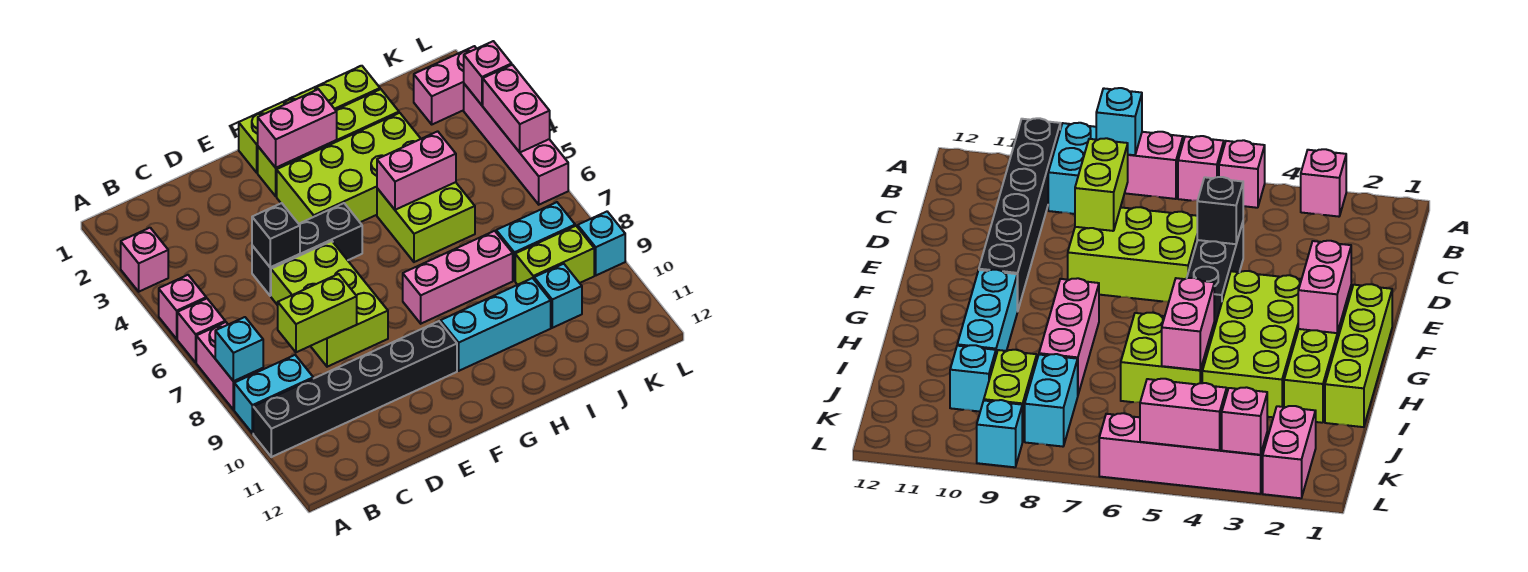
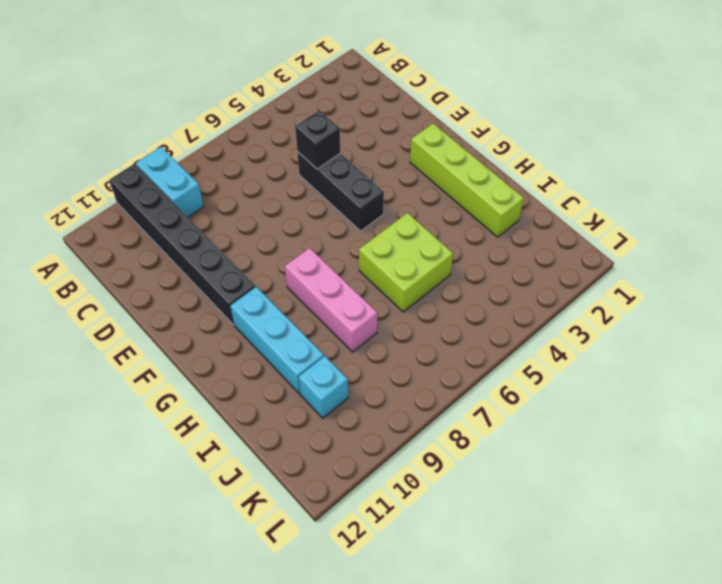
none -> pink 1x1 brick [121,228,168,292]
none -> pink 1x1 brick [159,275,206,339]
none -> pink 1x1 brick [177,298,225,362]

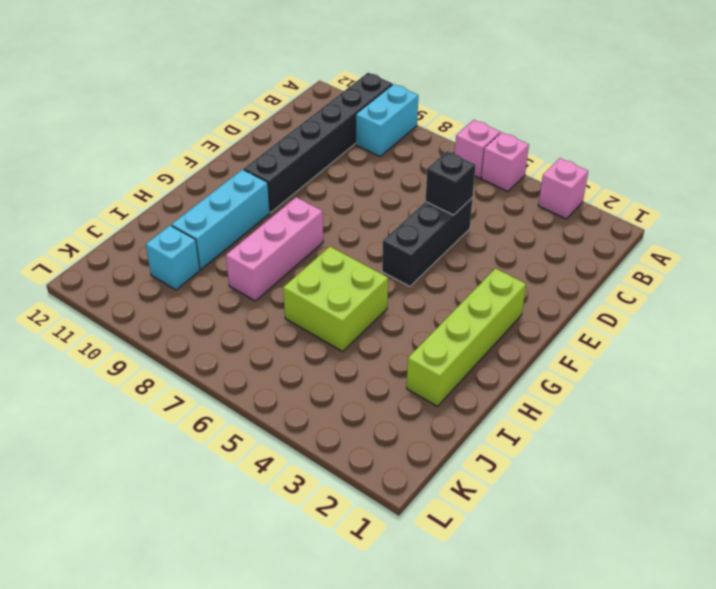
none -> pink 1x2 brick [196,322,263,410]
none -> lime 2x3 brick [271,241,388,367]
none -> lime 1x4 brick [239,66,380,173]

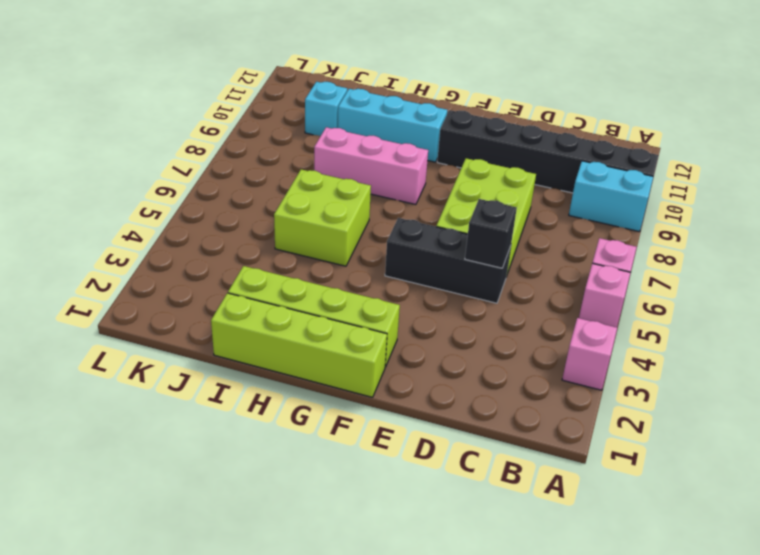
none -> pink 1x2 brick [196,322,263,410]
none -> lime 2x4 brick [277,113,421,224]
none -> cyan 1x2 brick [496,202,575,281]

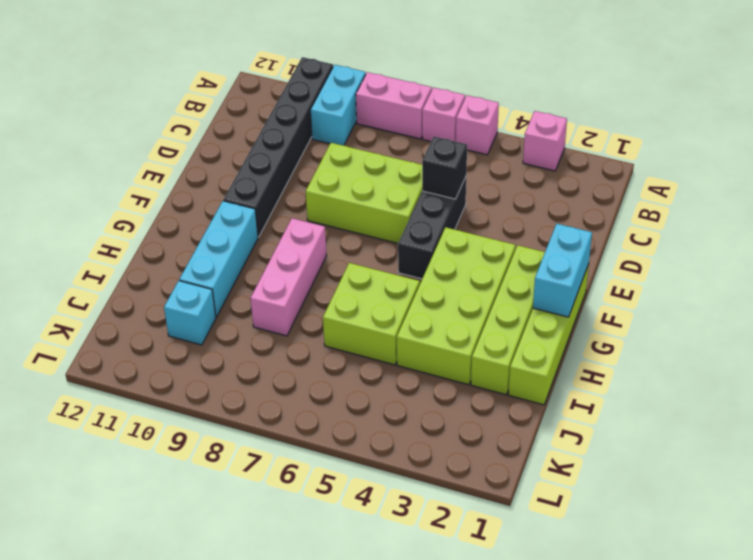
cyan 1x2 brick [533,224,592,317] -> cyan 1x2 brick moved to [496,202,575,281]
none -> lime 1x2 brick [515,226,594,285]
none -> pink 1x2 brick [414,46,477,124]
none -> pink 1x4 brick [464,84,568,205]

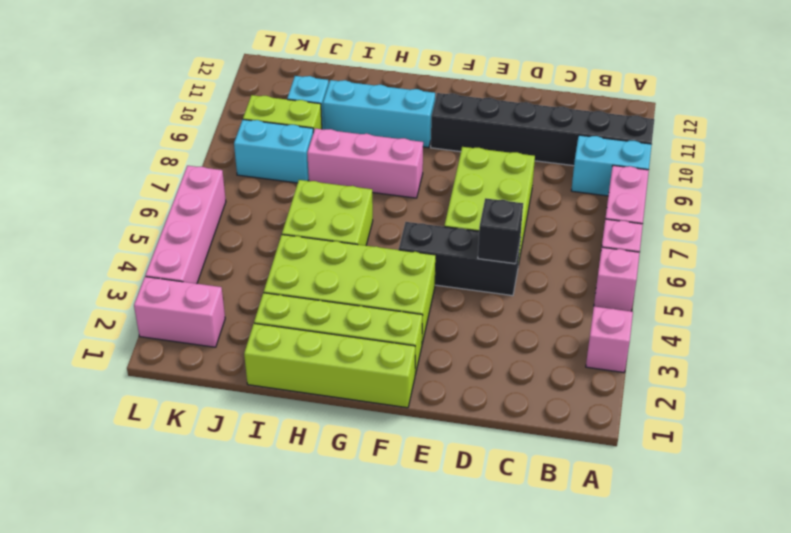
none -> cyan 1x1 brick [578,212,625,275]
none -> cyan 1x1 brick [215,317,263,381]
none -> lime 1x2 brick [278,274,357,352]

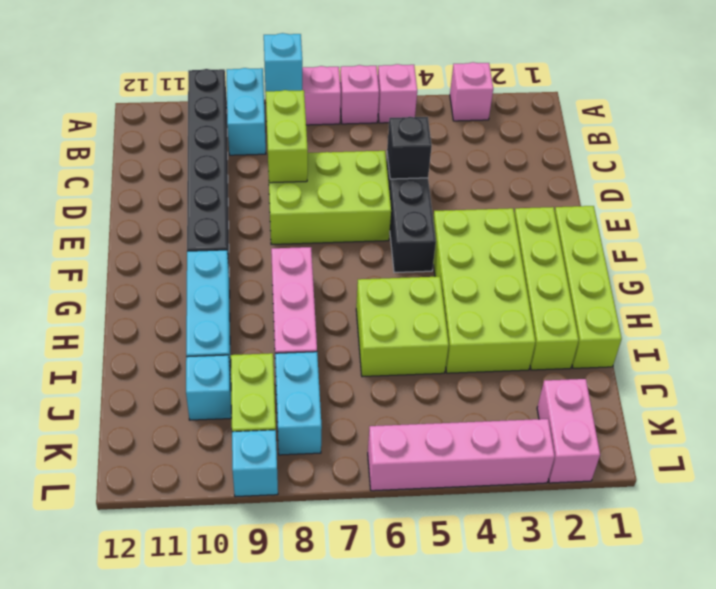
none -> pink 1x2 brick [258,89,337,168]
none -> pink 1x2 brick [377,131,456,210]
none -> pink 1x1 brick [464,41,512,105]

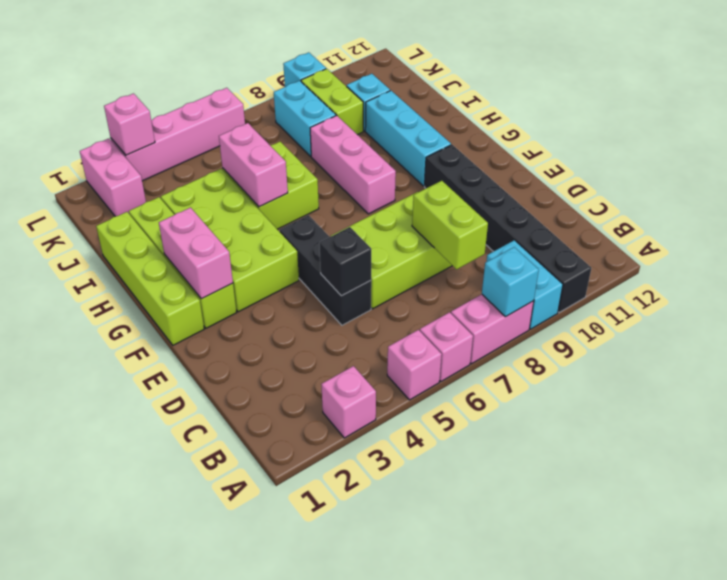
none -> pink 1x2 brick [483,65,550,152]

